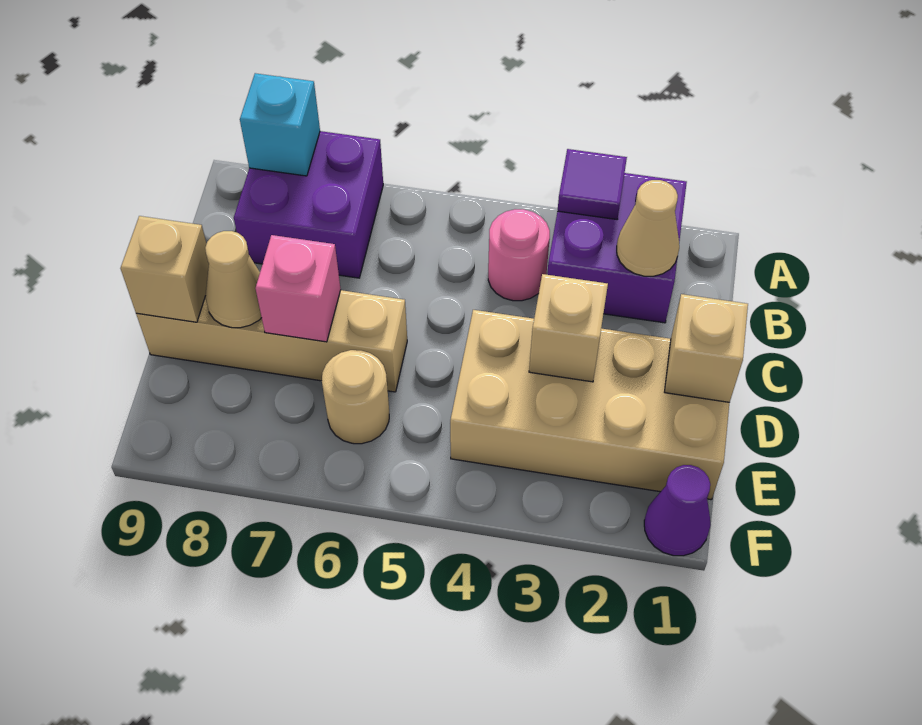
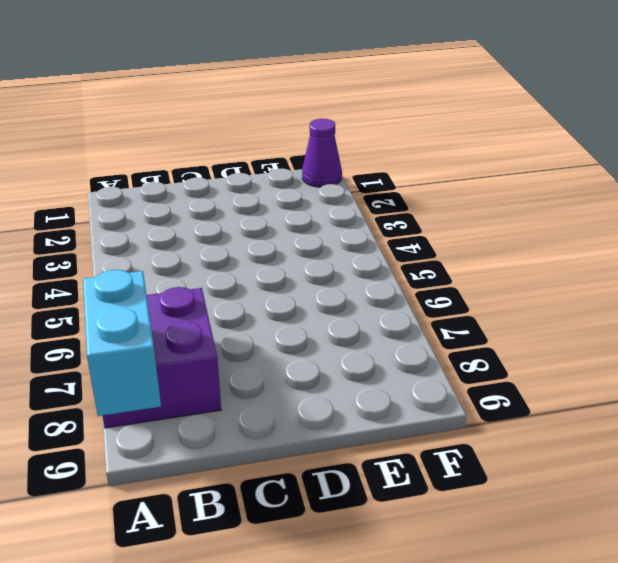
cyan 1x2 brick [83,270,161,416] -> cyan 1x1 brick [240,73,320,176]
none -> purple 2x2 brick [547,173,687,323]
none -> pink 1x1 round brick [488,209,550,301]
none -> tan 2x4 brick [450,310,729,500]

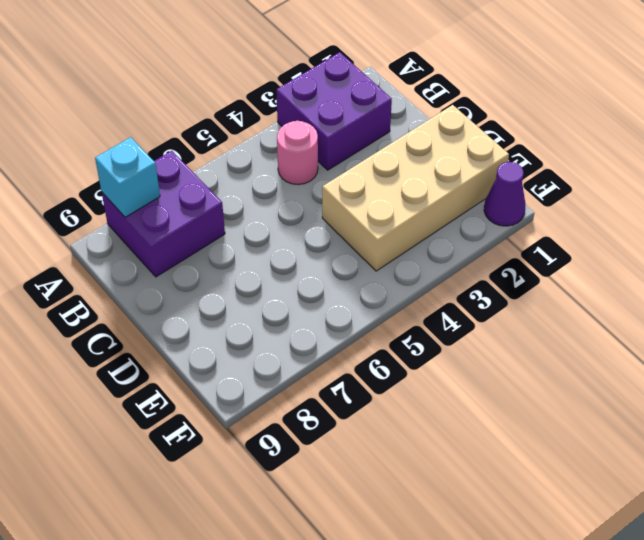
none -> tan 1x4 brick [136,290,407,392]
none -> tan 1x1 round brick [322,350,389,444]
none -> purple 1x1 tile [558,149,627,219]

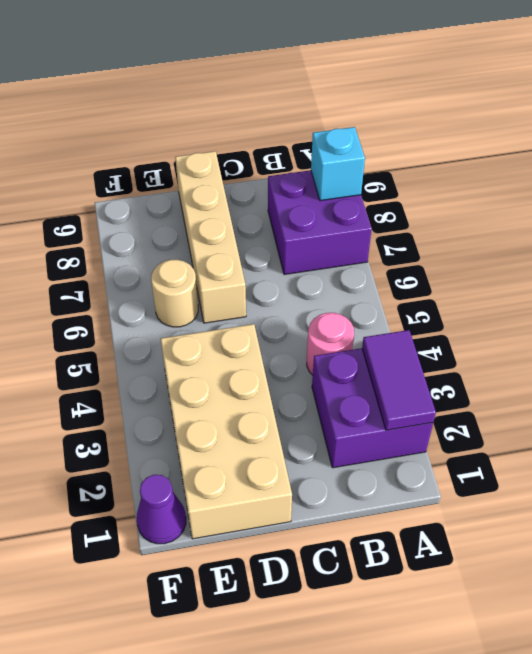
purple 1x2 tile [362,330,436,430] -> purple 1x1 tile [558,149,627,219]
none -> tan 1x1 cone [617,180,679,276]
none -> tan 1x1 brick [665,294,748,402]
none -> tan 1x1 brick [529,274,608,382]

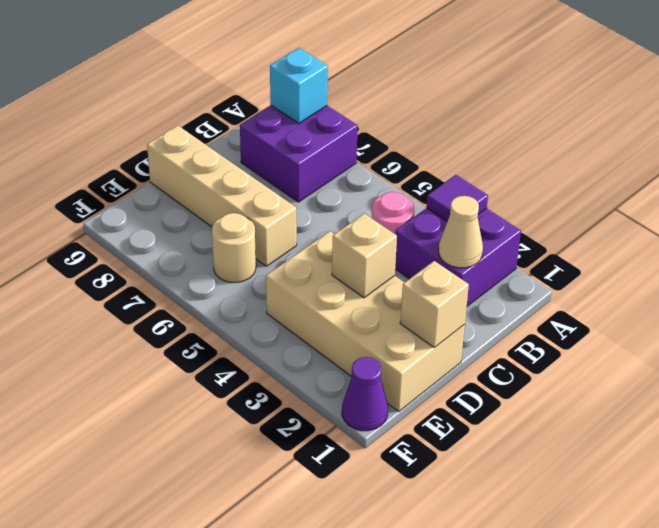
none -> pink 1x1 brick [256,235,341,342]
none -> tan 1x1 cone [205,231,262,328]
none -> tan 1x1 brick [121,216,209,322]

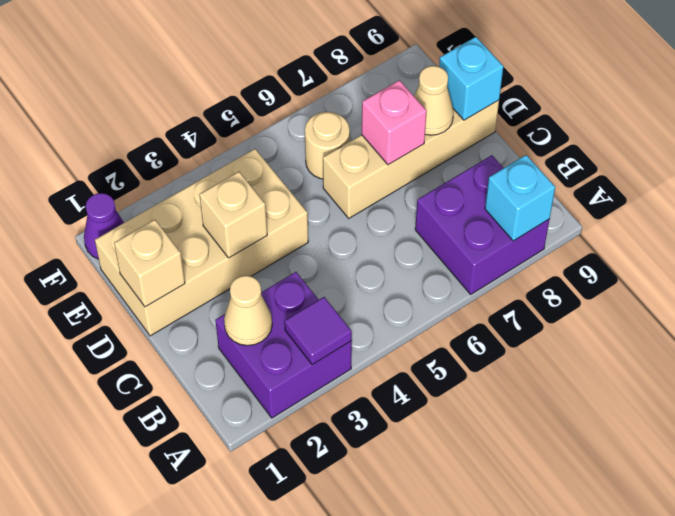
cyan 1x1 brick [439,37,503,120] -> tan 1x1 brick [121,216,209,322]
none -> pink 1x1 round brick [488,209,550,301]

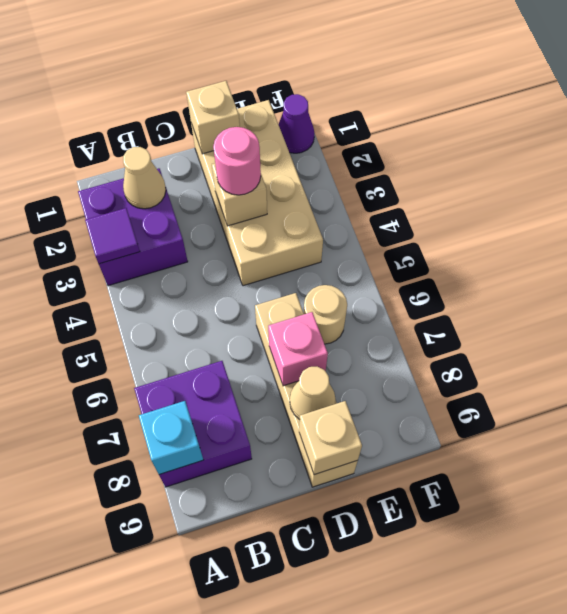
pink 1x1 round brick [213,127,261,195] -> pink 1x1 round brick moved to [488,209,550,301]

